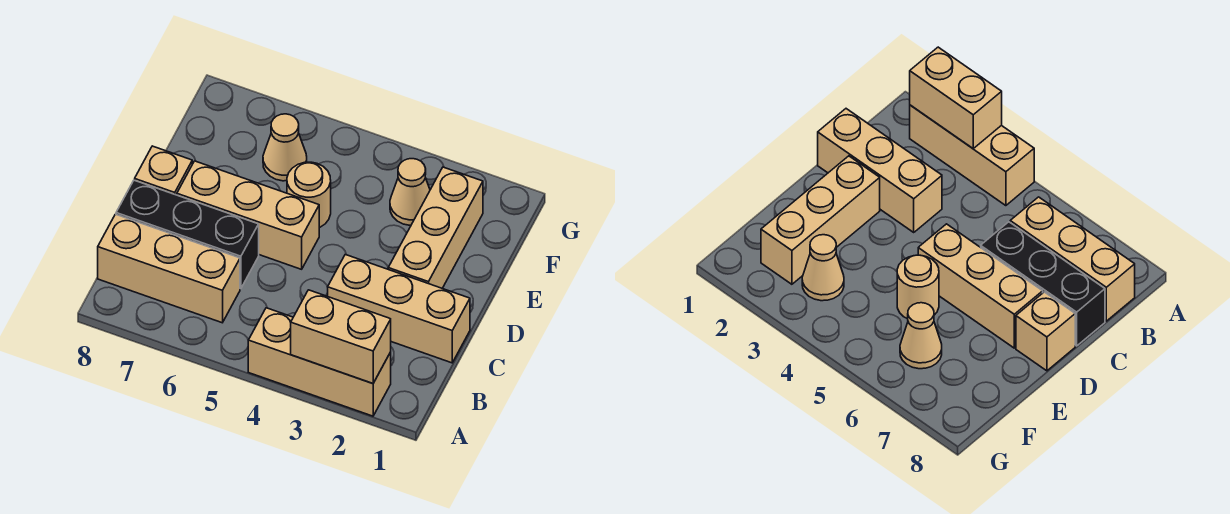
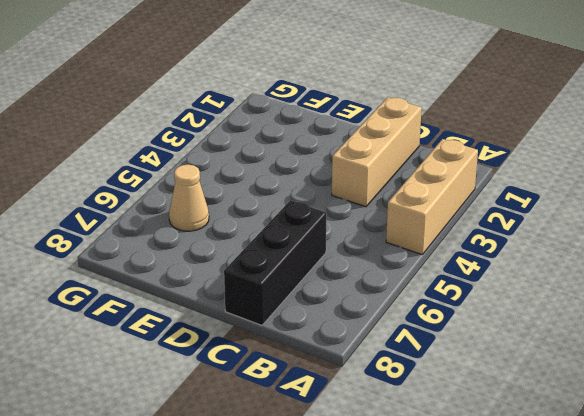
none -> tan 1x3 brick [98,214,240,323]
none -> tan 1x3 brick [388,167,483,288]

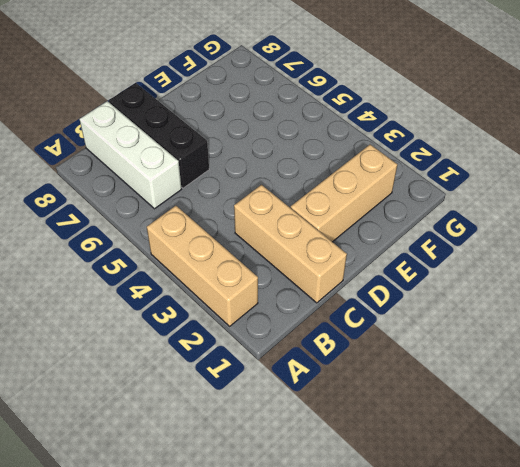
white 1x3 brick [79,101,182,209] -> tan 1x3 brick [98,214,240,323]
none -> tan 1x3 brick [177,161,319,269]
none -> tan 1x1 brick [135,146,192,195]

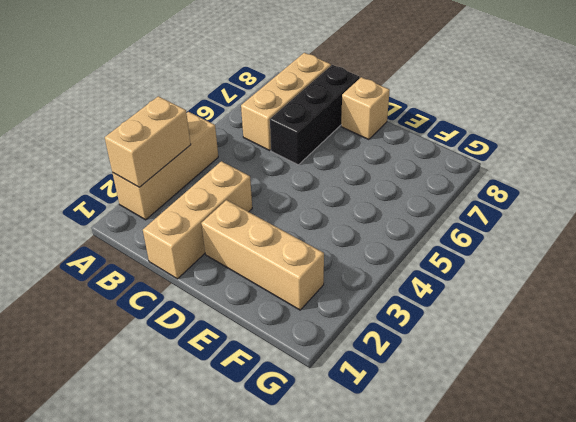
none -> tan 1x3 brick [177,161,319,269]
none -> tan 1x1 round brick [287,162,331,228]

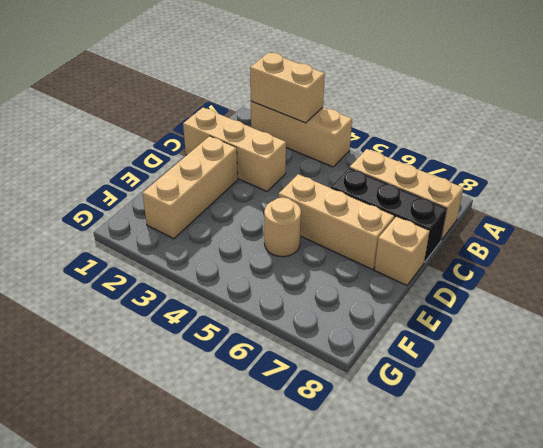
none -> tan 1x1 cone [390,159,430,225]
none -> tan 1x1 cone [263,114,307,181]

